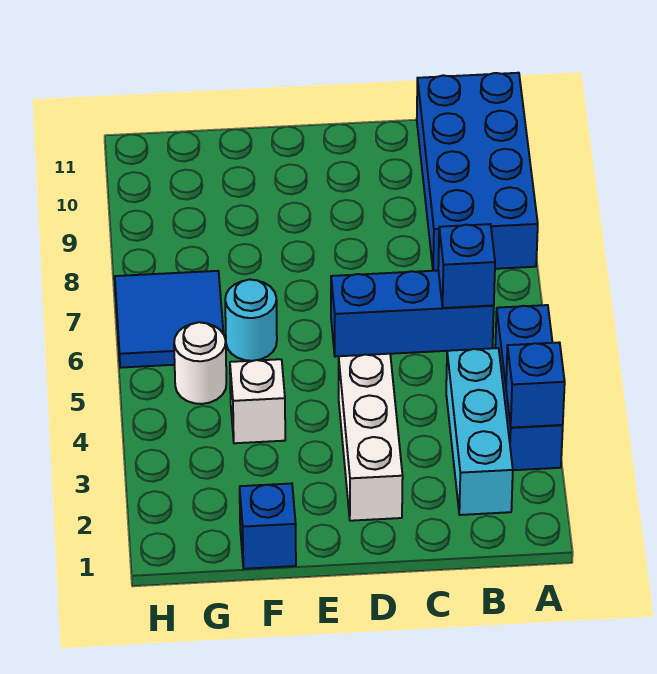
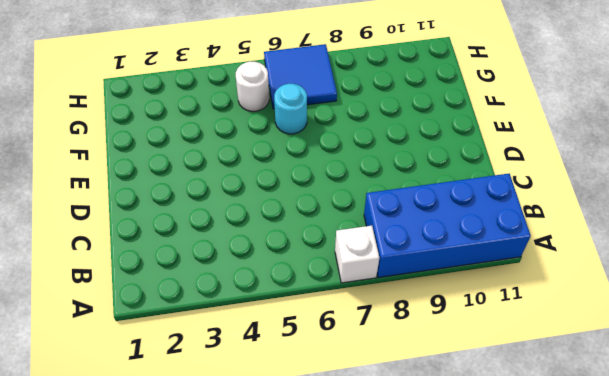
white 1x1 brick [335,226,379,283] -> white 1x1 brick moved to [230,359,285,443]
none -> blue 1x3 brick [495,305,563,470]
none -> cyan 1x3 brick [446,348,513,515]
none -> blue 1x3 brick [331,271,494,357]

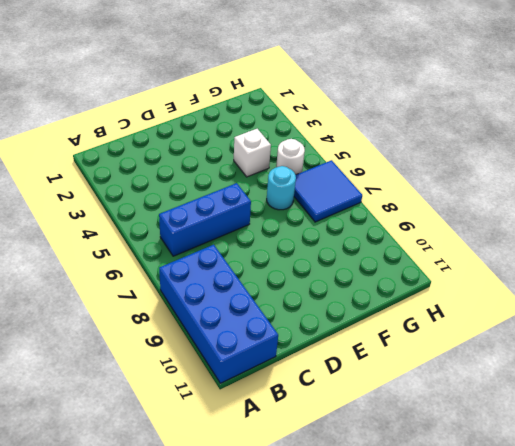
none -> blue 1x3 brick [495,305,563,470]
none -> cyan 1x3 brick [446,348,513,515]
none -> white 1x3 brick [339,354,403,521]

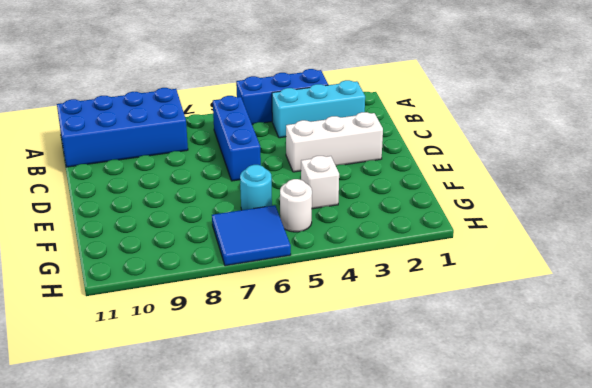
none -> blue 1x1 brick [240,483,296,569]
none -> blue 1x1 brick [506,343,565,428]
none -> blue 1x1 brick [438,224,495,308]

